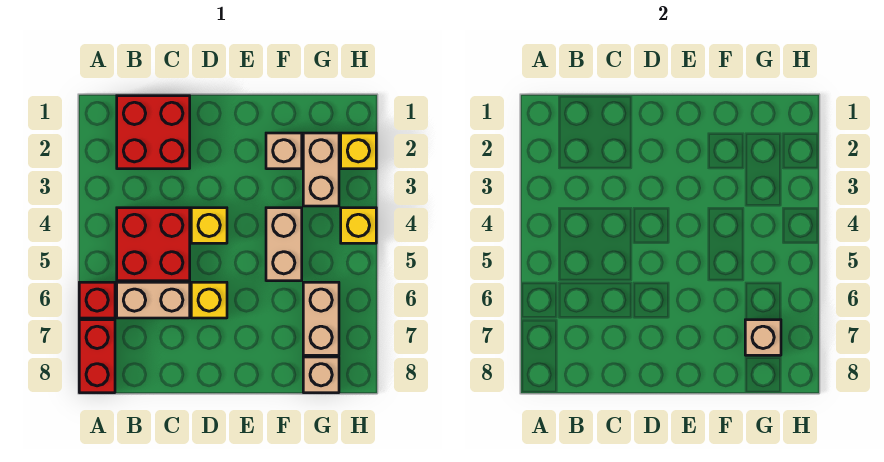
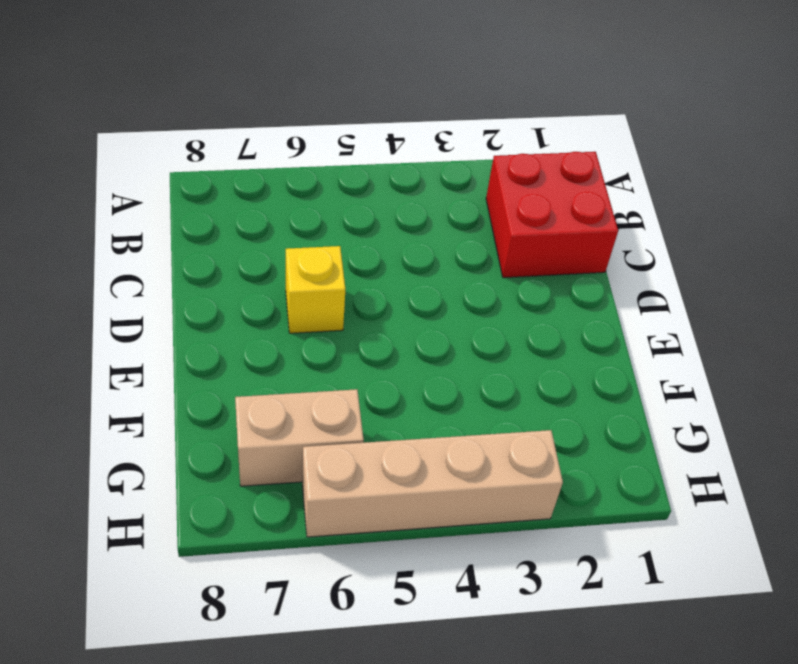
tan 1x4 brick [302,430,563,537] -> yellow 1x1 brick [341,208,376,243]
none -> red 1x1 brick [79,282,115,318]
none -> red 1x2 brick [79,320,115,393]
none -> red 2x2 brick [117,208,190,281]

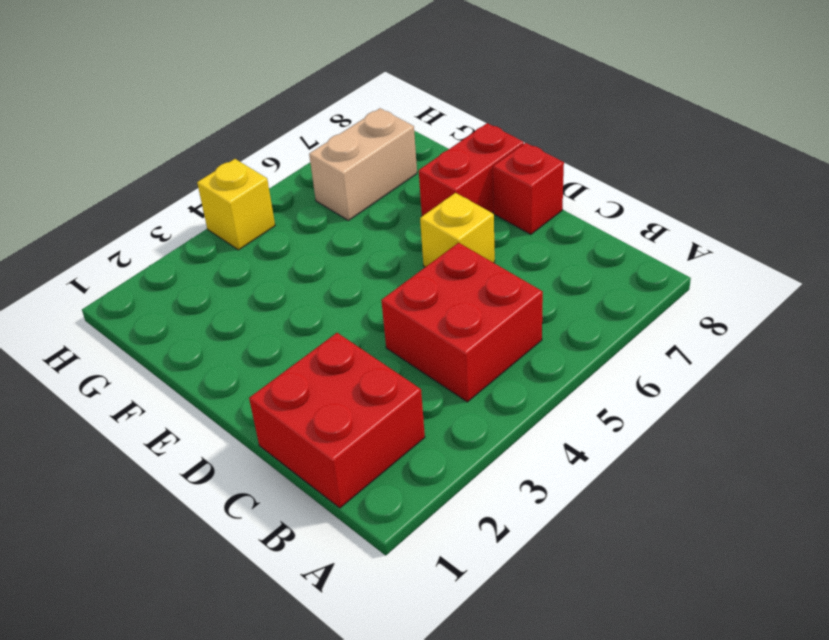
red 1x1 brick [493,143,564,234] -> red 1x1 brick moved to [79,282,115,318]
red 1x2 brick [419,123,524,216] -> red 1x2 brick moved to [79,320,115,393]
none -> tan 1x2 brick [117,282,190,318]
none -> yellow 1x1 brick [191,208,227,243]
none -> tan 1x1 brick [266,133,302,169]

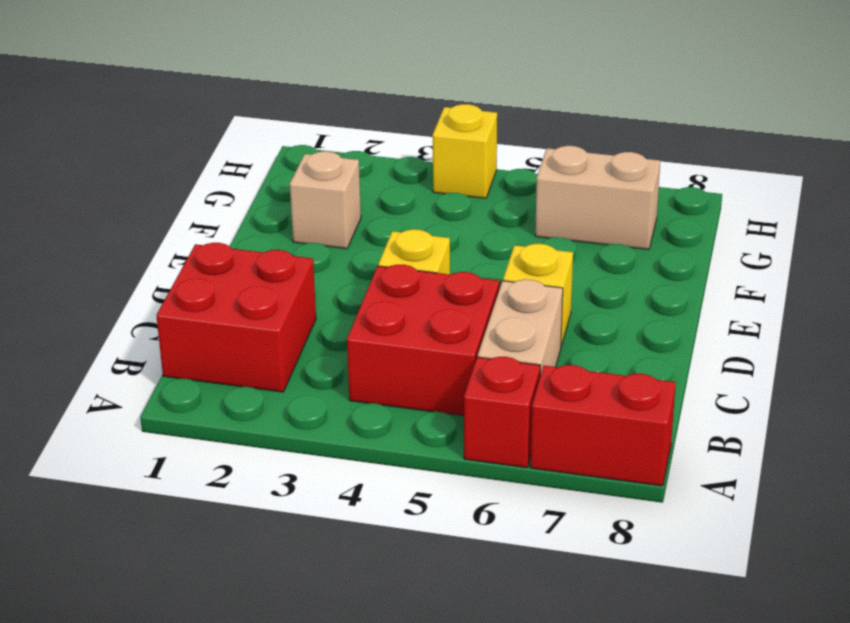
none -> tan 1x2 brick [266,208,302,281]
none -> tan 1x2 brick [303,133,339,206]
none -> tan 1x1 brick [303,357,339,393]

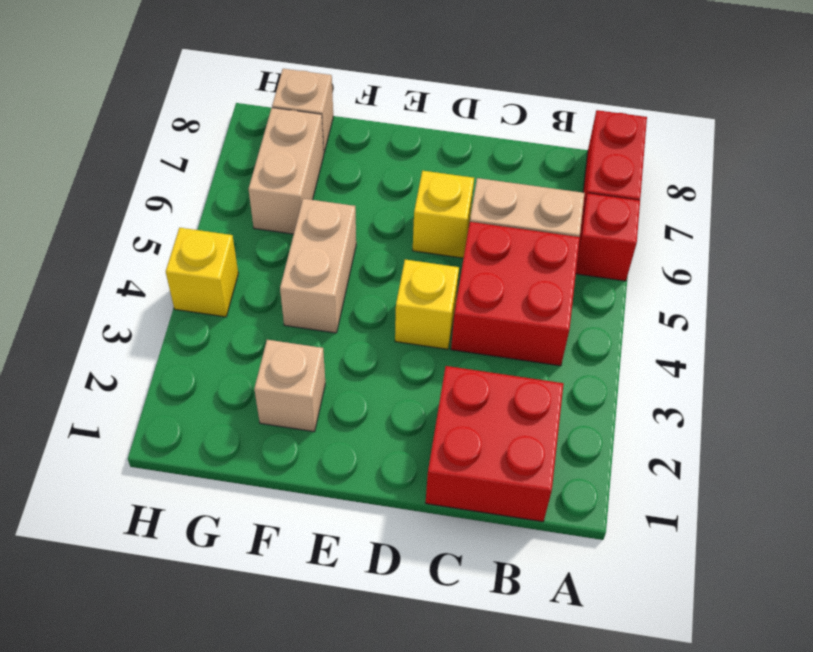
none -> tan 1x2 brick [303,133,339,206]
none -> yellow 1x1 brick [341,133,376,169]
none -> tan 1x1 brick [745,320,781,355]

